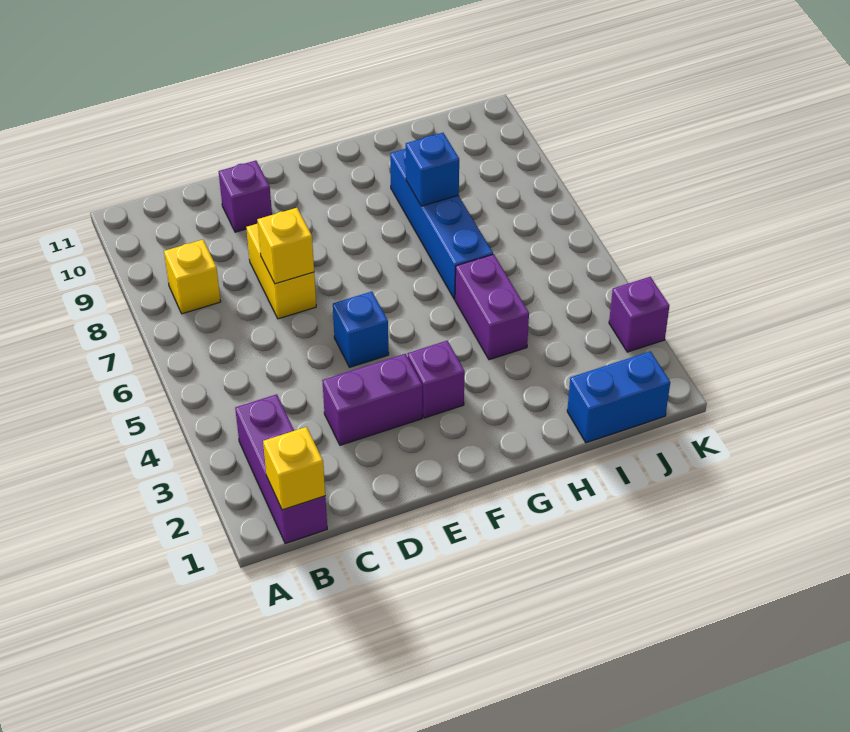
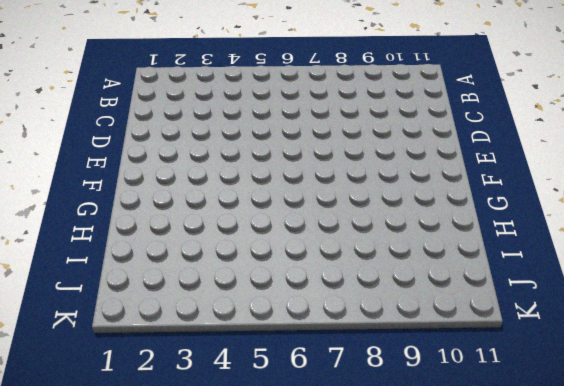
none -> purple 1x3 brick [235,394,327,544]
none -> yellow 1x1 brick [164,240,221,314]
none -> purple 1x2 brick [322,354,422,445]

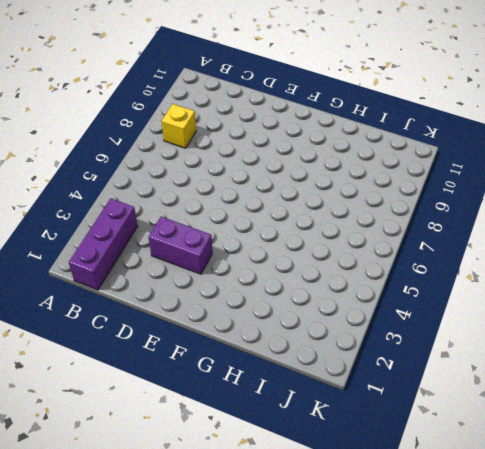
none -> yellow 1x2 brick [246,224,316,319]
none -> purple 1x1 brick [219,160,272,232]
none -> blue 1x1 brick [333,292,389,367]

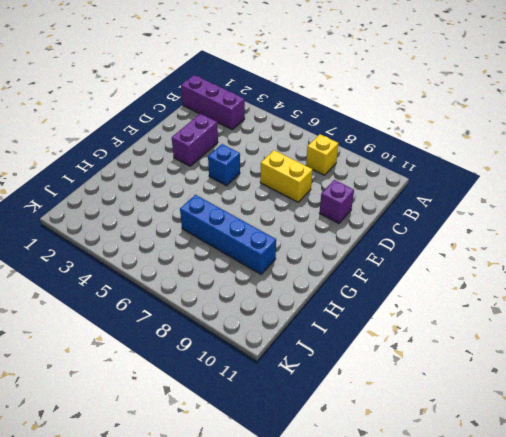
none -> purple 1x1 brick [408,341,465,418]
none -> purple 1x2 brick [455,254,529,360]
none -> blue 1x2 brick [567,351,670,443]

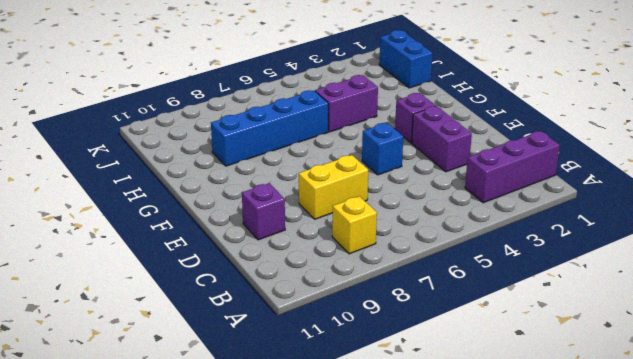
none -> purple 1x1 brick [609,277,669,352]
none -> yellow 1x1 brick [263,427,325,510]
none -> yellow 1x1 brick [257,208,314,284]

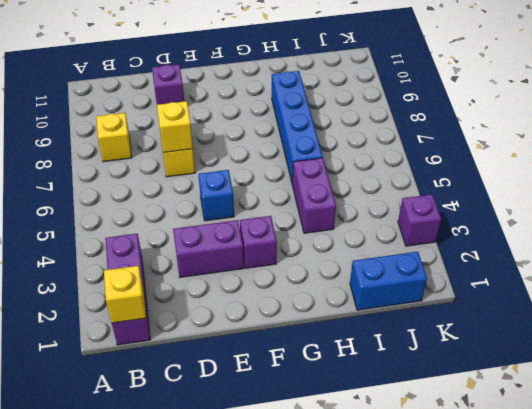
none -> blue 1x1 brick [406,133,459,206]

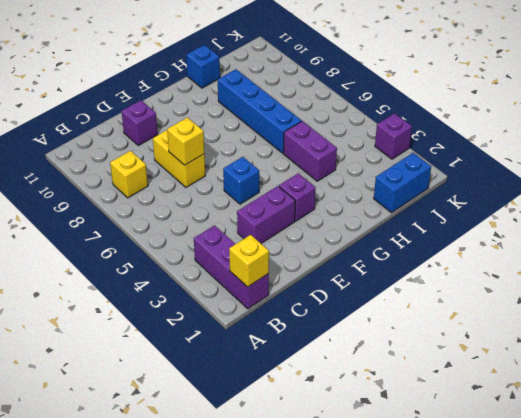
blue 1x1 brick [186,45,220,88] -> blue 1x1 brick moved to [406,133,459,206]

